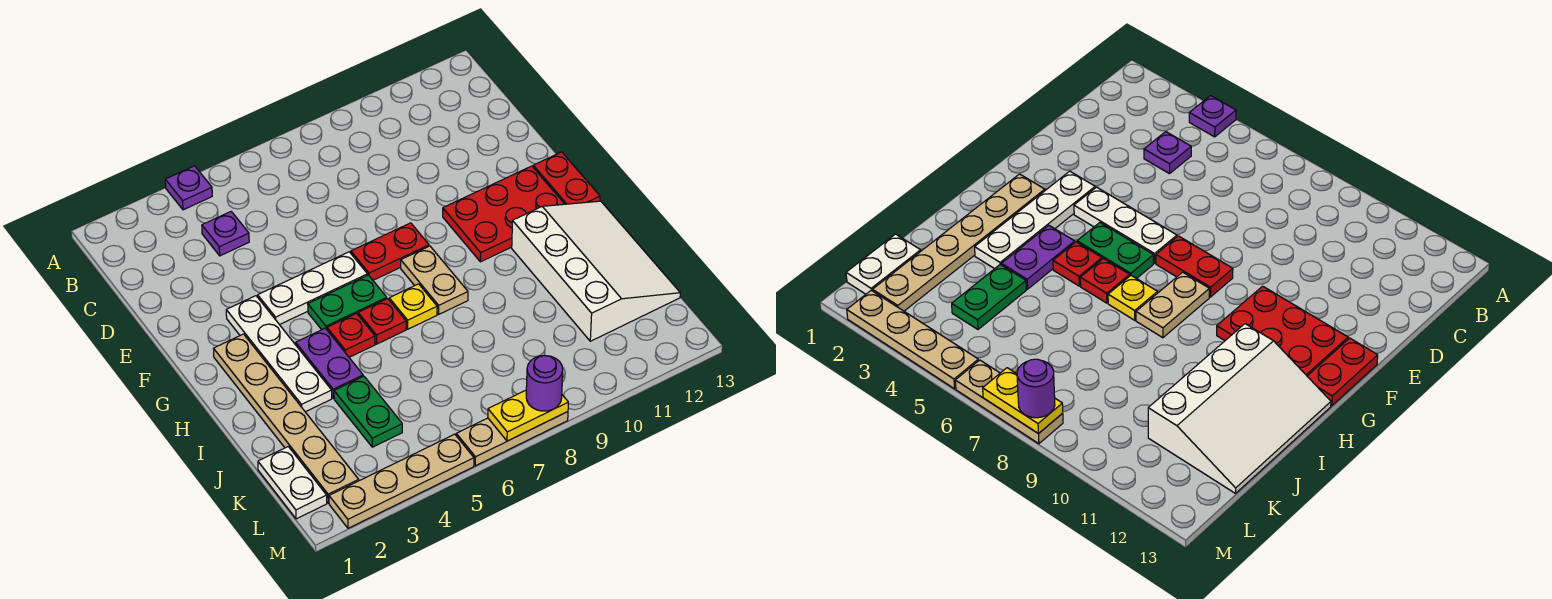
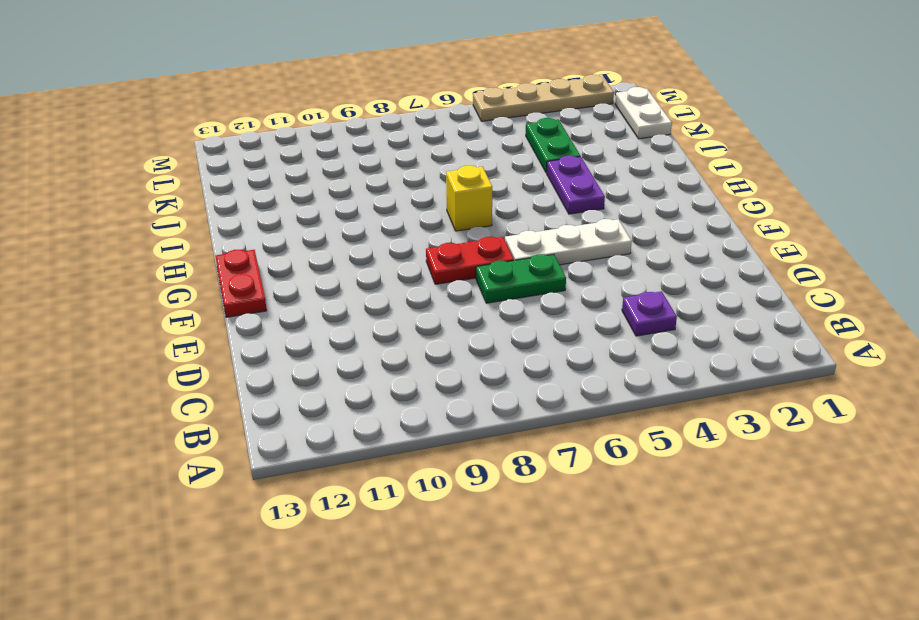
green 1x2 plate [476,254,566,303] -> green 1x2 plate moved to [308,275,387,330]
yellow 1x1 brick [446,166,492,231] -> yellow 1x1 plate [389,284,437,329]
none -> purple 1x1 plate [165,166,212,210]
none -> white 1x4 plate [226,296,332,412]
none -> red 2x3 plate [443,166,564,262]

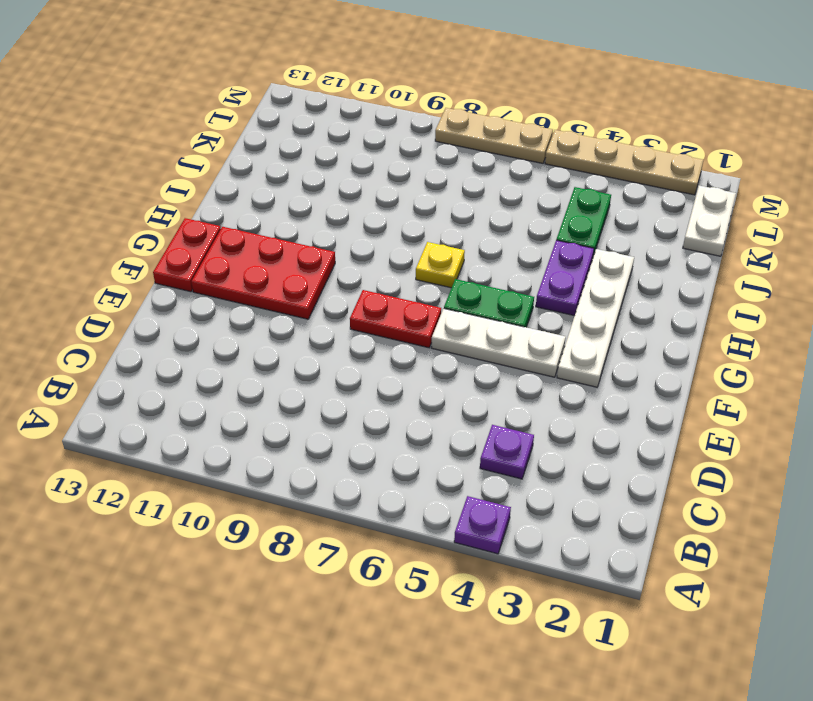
none -> tan 1x6 plate [214,334,359,503]
none -> tan 1x2 plate [401,246,468,314]
none -> red 1x1 plate [327,313,375,357]

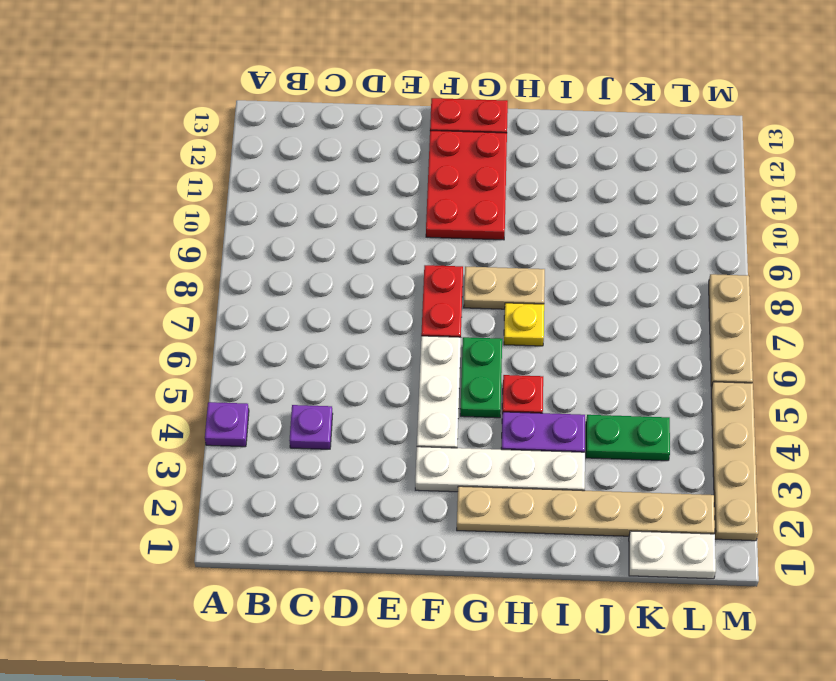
none -> red 1x1 plate [358,299,406,344]
none -> white 3x4 slope [512,201,680,341]
none -> yellow 1x2 plate [488,390,568,441]

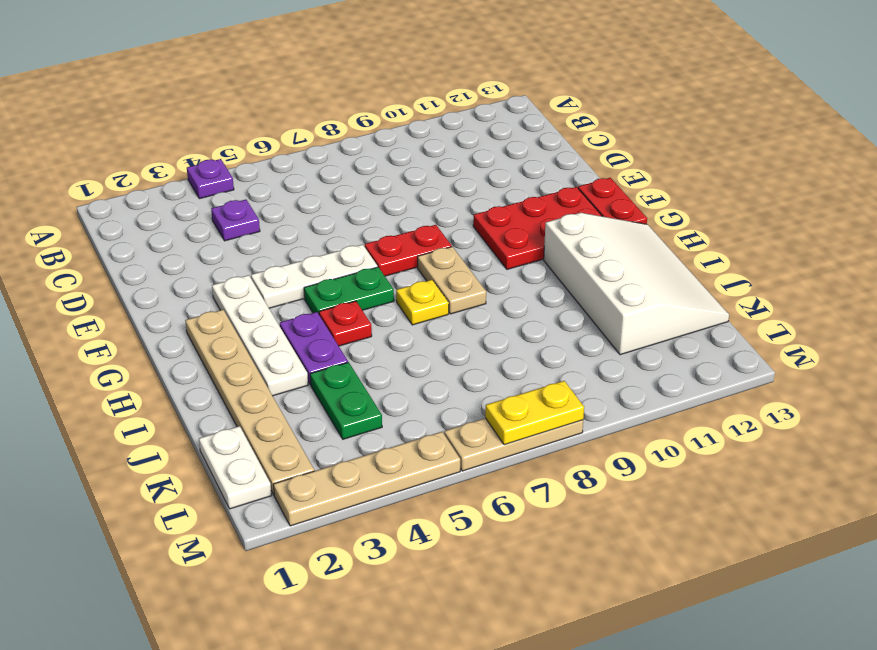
none -> red 1x1 plate [358,299,406,344]
none -> purple 1x1 round brick [526,355,563,411]

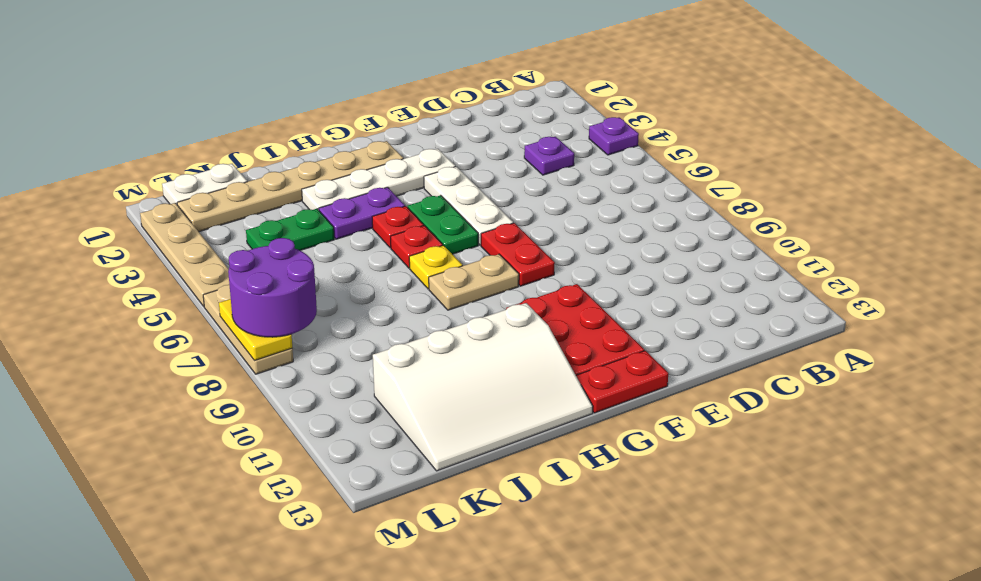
purple 2x2 round brick [228,238,317,337] -> purple 1x1 round brick [526,355,563,411]

